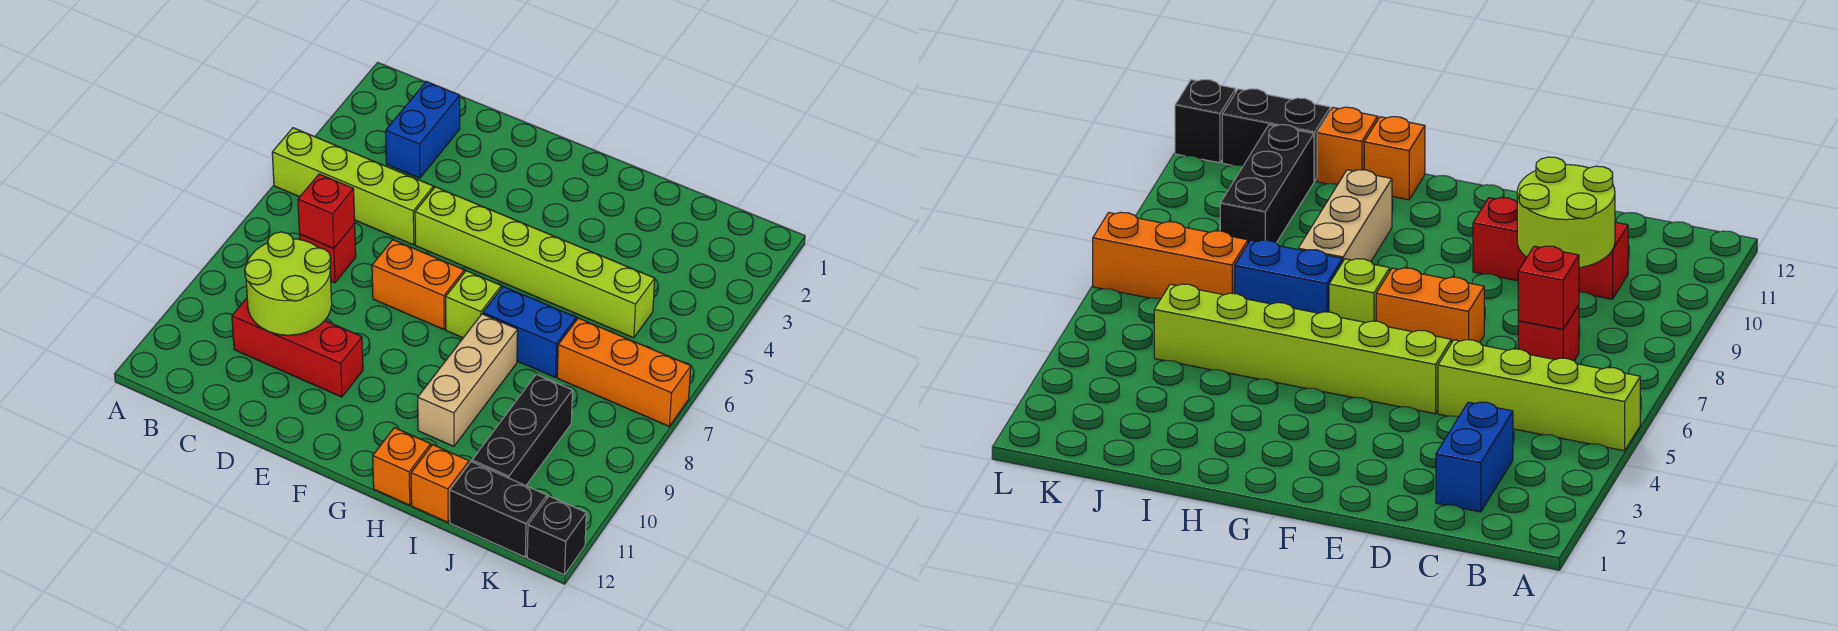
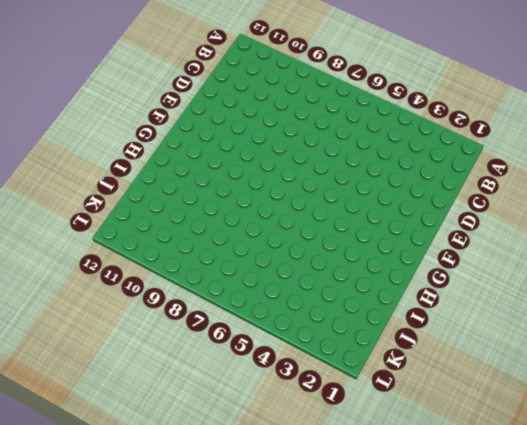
none -> lime 1x4 brick [272,128,433,245]
none -> blue 1x2 brick [386,82,460,178]
none -> red 1x1 brick [300,224,356,283]

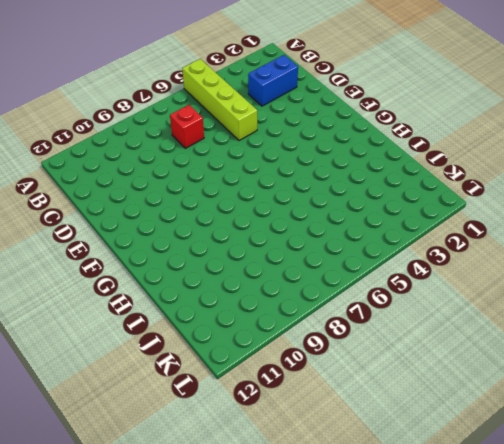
none -> red 1x3 brick [232,298,363,397]
none -> lime 1x6 brick [415,187,655,338]
none -> orange 1x2 brick [372,240,464,329]

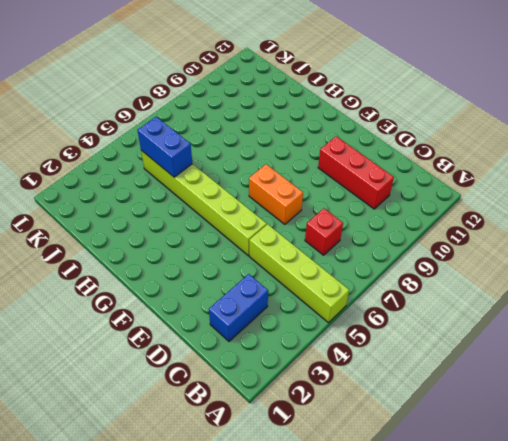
blue 1x2 brick [137,117,192,177] -> blue 1x2 brick moved to [483,286,576,377]
none -> lime 1x1 brick [446,271,501,338]
none -> tan 1x3 brick [418,314,518,447]
none -> orange 1x1 brick [373,428,431,505]

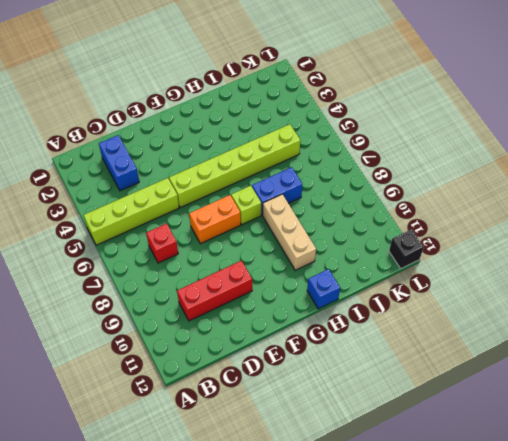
blue 1x1 brick [307,269,340,309] -> orange 1x1 brick [373,428,431,505]
none -> orange 1x1 brick [411,445,469,522]
none -> orange 1x3 brick [557,318,691,426]
none -> black 1x3 brick [472,374,572,486]

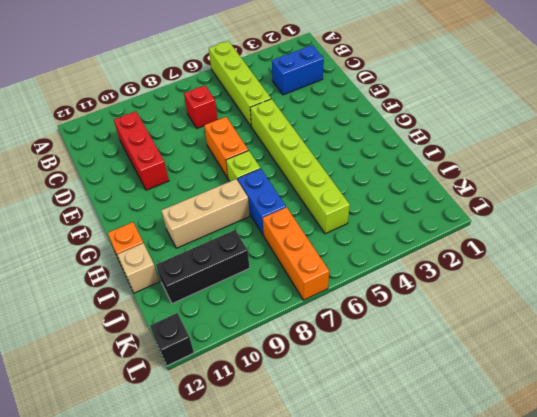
tan 1x1 brick [117,243,159,293] -> orange 1x1 brick [411,445,469,522]
none -> black 1x2 brick [450,462,547,557]
none -> red 1x1 brick [298,174,355,249]
none -> lime 2x2 round brick [245,232,332,335]

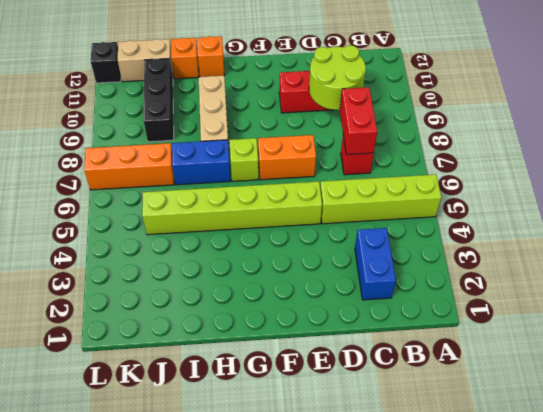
red 1x2 brick [340,87,377,155] -> red 1x1 brick [298,174,355,249]
tan 1x2 brick [118,39,173,82] -> black 1x2 brick [450,462,547,557]

